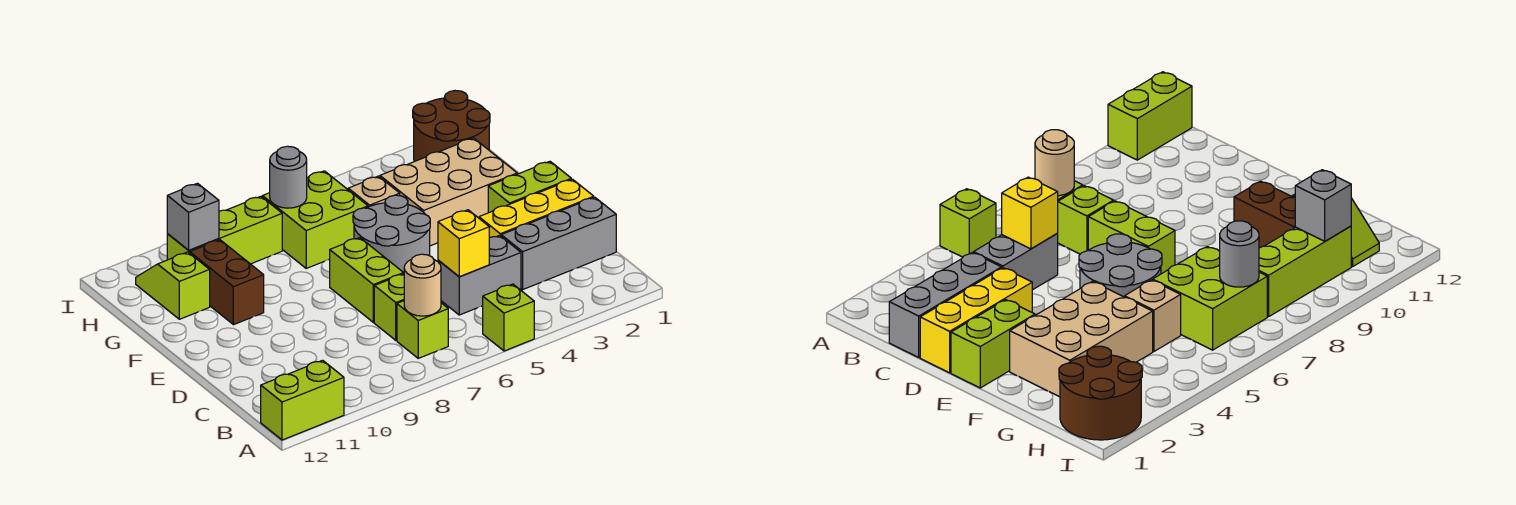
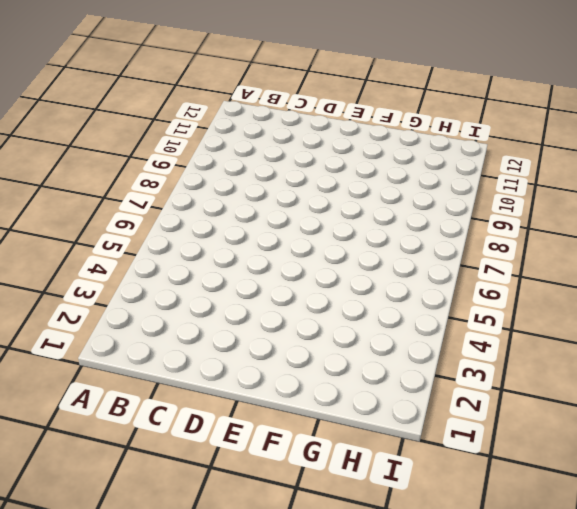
none -> lime 1x1 brick [483,284,534,351]
none -> lime 1x2 brick [261,360,344,440]
none -> lime 1x1 brick [397,301,448,358]

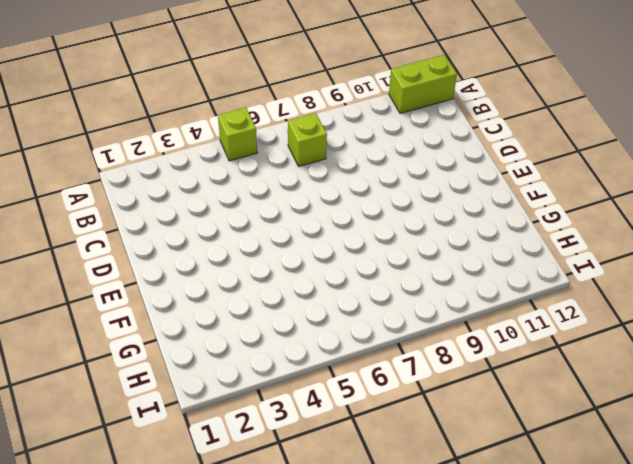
none -> grey 1x3 brick [501,197,616,289]
none -> grey 1x2 brick [438,235,521,315]
none -> lime 1x1 brick [374,274,404,340]

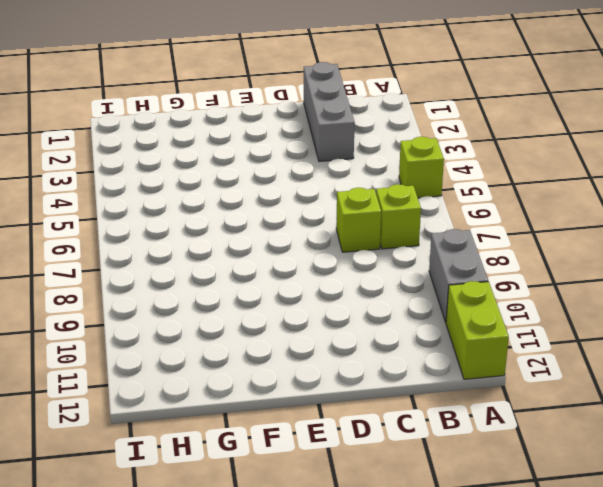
grey 1x2 brick [429,229,488,322] -> grey 1x2 brick moved to [438,235,521,315]
none -> yellow 1x3 brick [479,179,594,238]
none -> lime 1x2 brick [329,238,404,322]
none -> lime 1x2 brick [488,161,571,213]

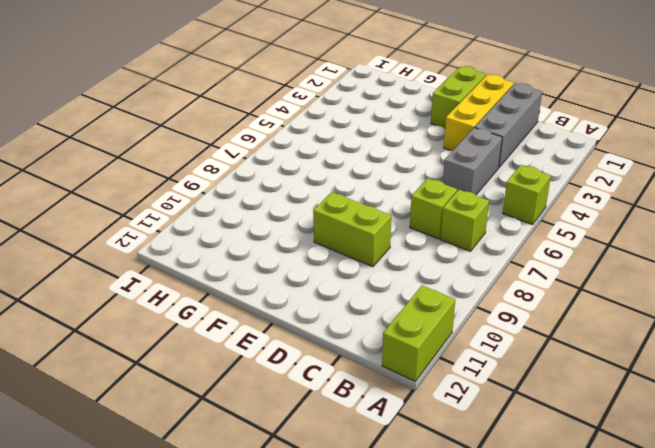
lime 1x2 brick [313,192,391,267] -> lime 1x2 brick moved to [329,238,404,322]
none -> grey 2x2 round brick [353,195,430,273]
none -> tan 2x3 brick [380,138,517,246]
none -> brown 1x2 brick [190,240,264,325]

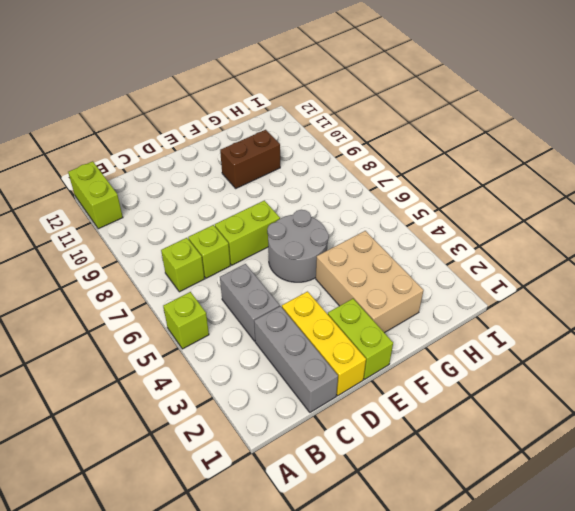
none -> tan 1x1 brick [348,176,400,207]
none -> lime 2x2 brick [262,171,368,268]
none -> lime 1x2 slope [136,252,210,319]

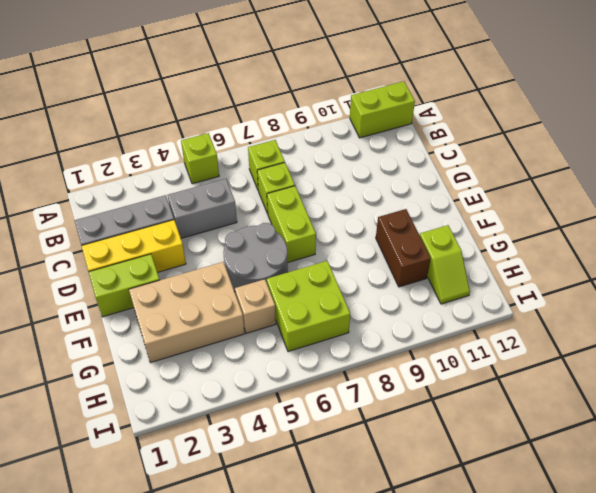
none -> brown 2x2 round brick [413,91,490,161]
none -> lime 1x3 brick [167,196,282,264]
none -> tan 1x1 round brick [404,254,441,316]

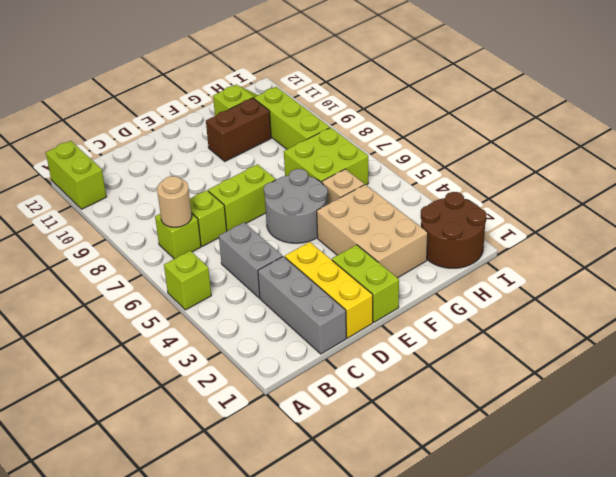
none -> yellow 1x1 brick [438,210,489,277]
none -> grey 1x1 round brick [270,146,307,208]
none -> grey 1x1 brick [167,183,219,250]

